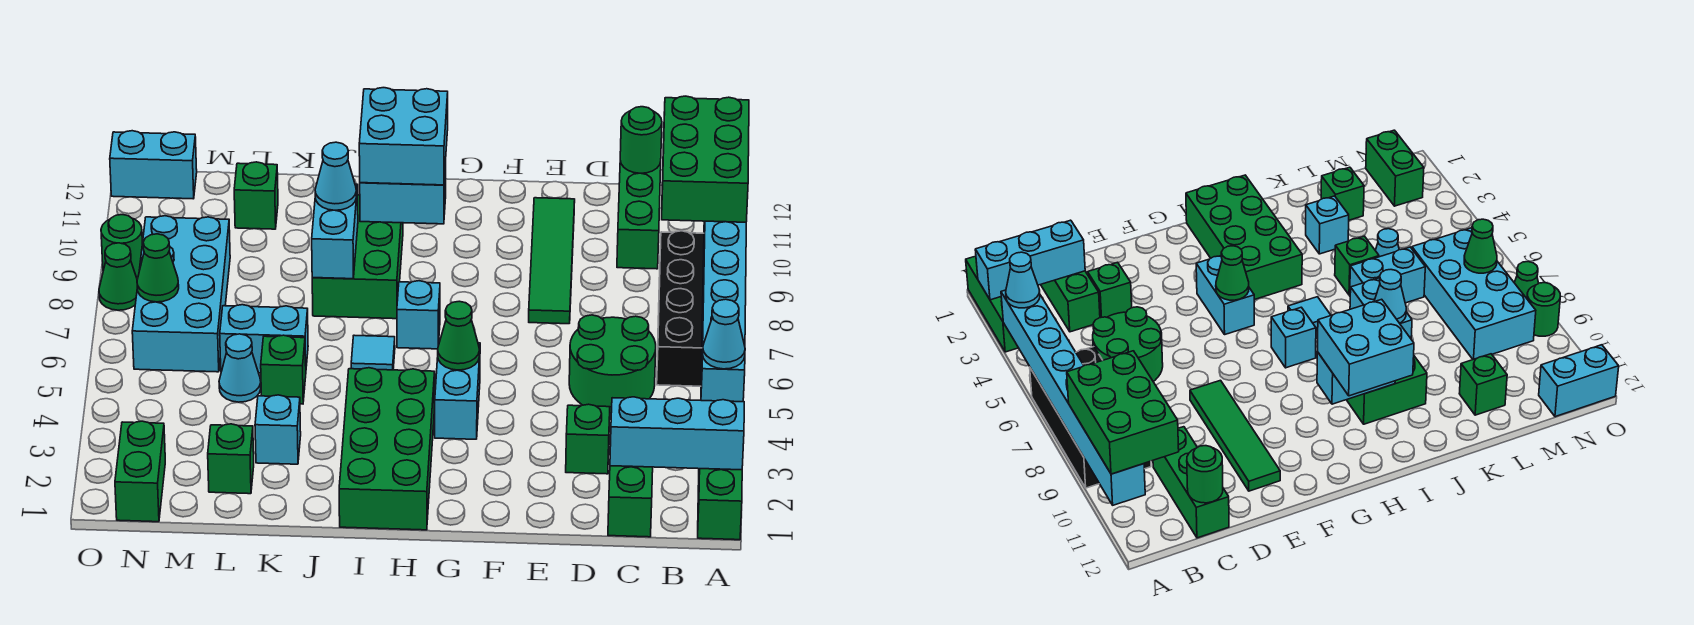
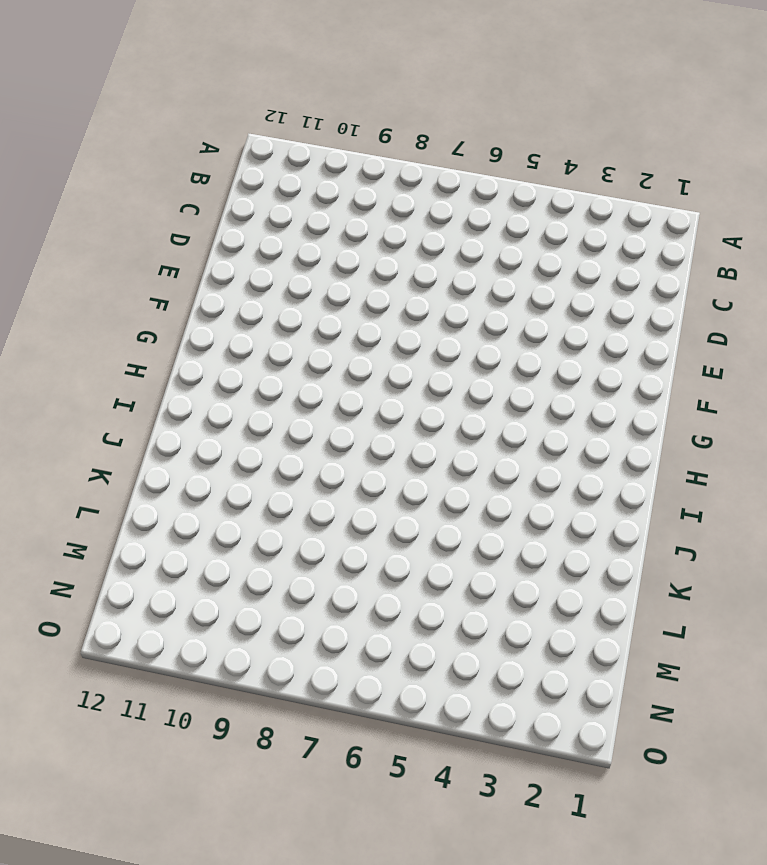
none -> green 1x3 brick [698,469,742,540]
none -> black 2x4 brick [657,231,704,386]
none -> green 1x3 brick [608,466,653,537]
none -> green 2x2 round brick [569,315,656,413]

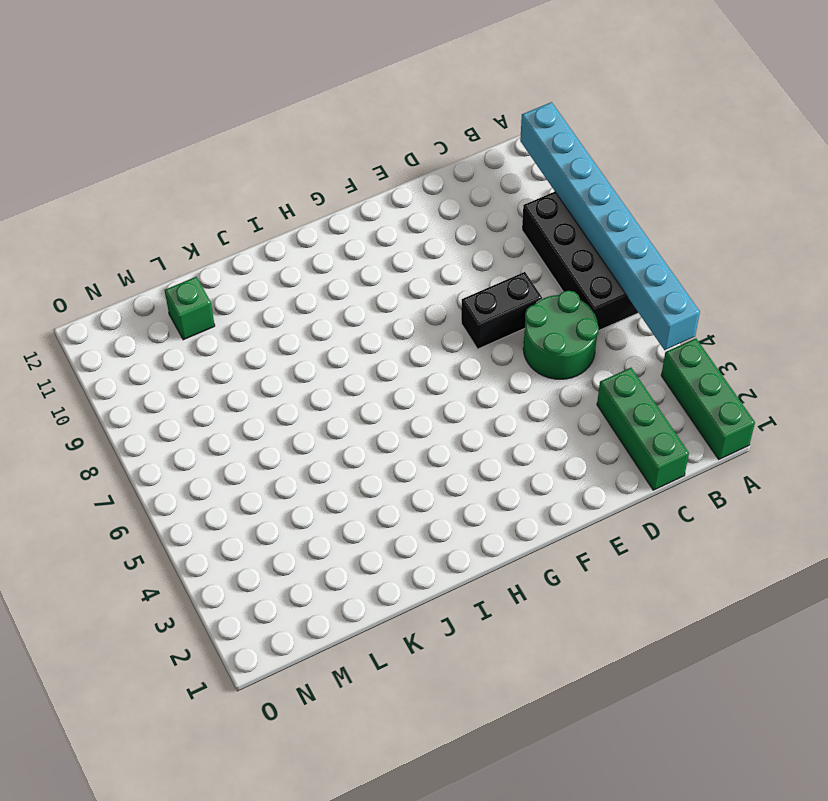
black 1x2 brick [461,272,542,349] -> none
none -> green 1x3 brick [617,161,661,269]
none -> green 1x1 brick [566,404,610,474]
none -> green 1x4 tile [529,198,575,324]
none -> cyan 1x2 brick [435,342,480,439]

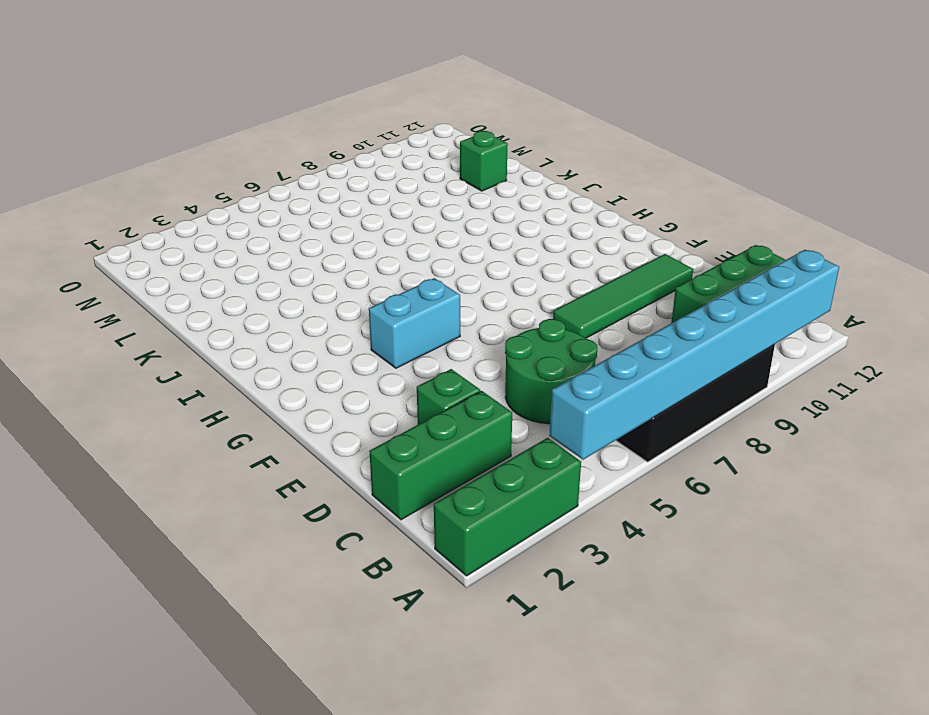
none -> green 2x4 brick [339,368,435,530]
none -> cyan 1x1 brick [397,281,440,349]
none -> cyan 1x1 tile [351,335,395,370]
none -> green 2x3 brick [312,195,403,319]

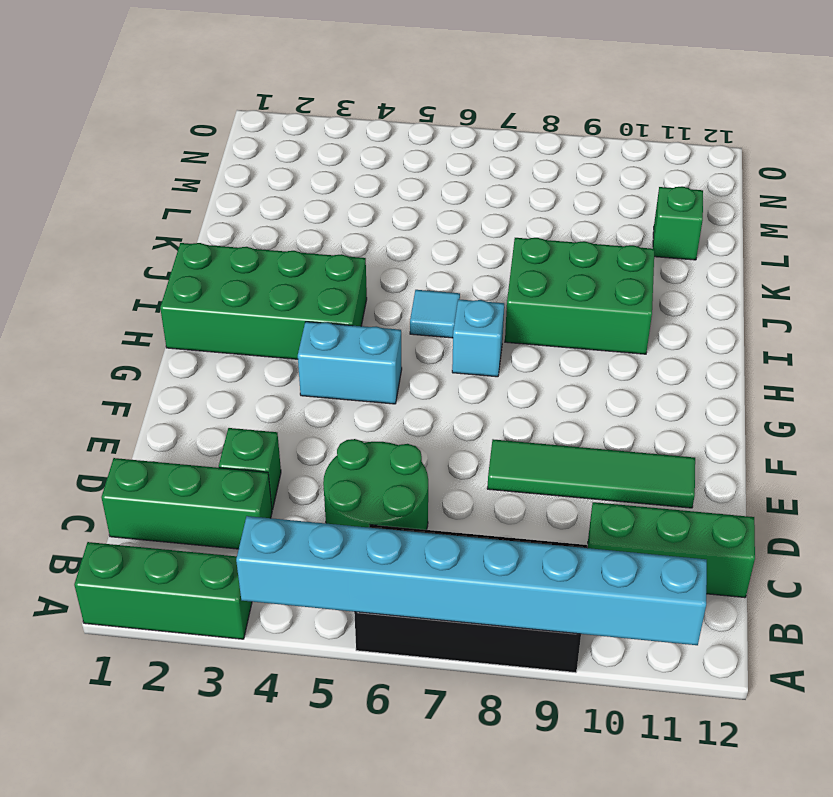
none -> cyan 1x1 brick [255,395,301,464]
none -> green 1x1 brick [261,335,306,404]
none -> cyan 1x2 brick [220,305,308,373]
none -> green 1x1 brick [208,424,254,494]

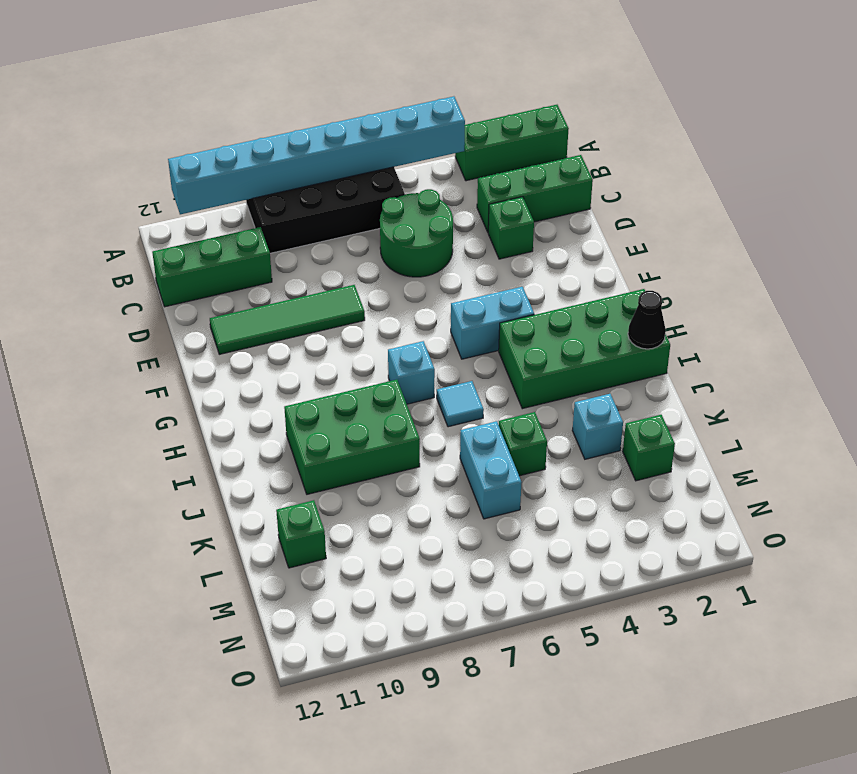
black 1x1 cone [628,291,666,349] -> none
none -> cyan 1x1 cone [219,334,261,402]
none -> cyan 2x4 brick [132,216,230,372]
none -> green 1x2 brick [115,421,165,522]
none -> cyan 1x2 brick [110,131,197,199]

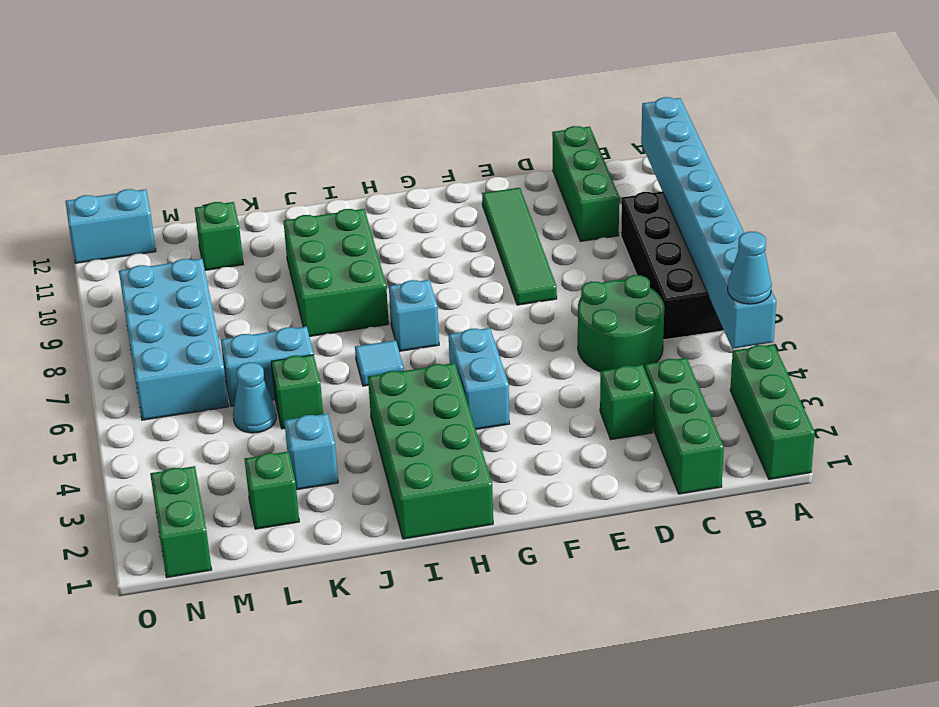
none -> green 1x1 cone [99,243,137,310]
none -> green 1x1 round brick [101,215,142,278]
none -> cyan 1x3 brick [610,397,744,470]
none -> green 1x1 round brick [620,107,662,173]

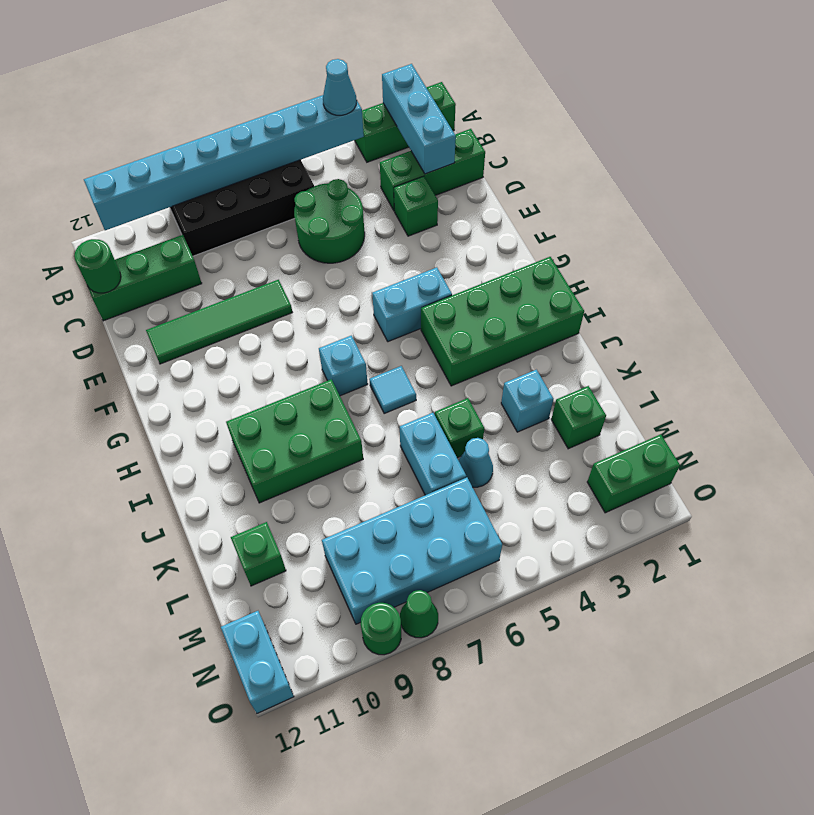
none -> green 1x1 cone [438,301,480,370]
none -> cyan 1x2 brick [360,162,446,224]
none -> cyan 1x2 brick [312,183,358,279]
none -> green 1x1 cone [137,234,179,302]

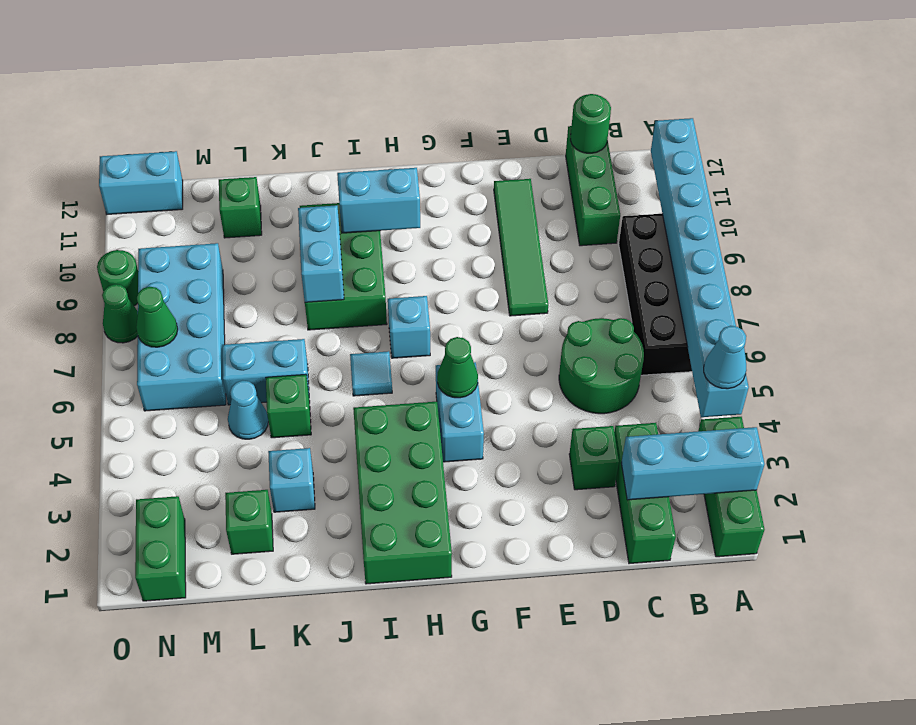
none -> green 2x3 brick [662,96,749,222]
none -> cyan 2x2 brick [359,88,448,185]
none -> cyan 1x1 cone [315,142,356,210]

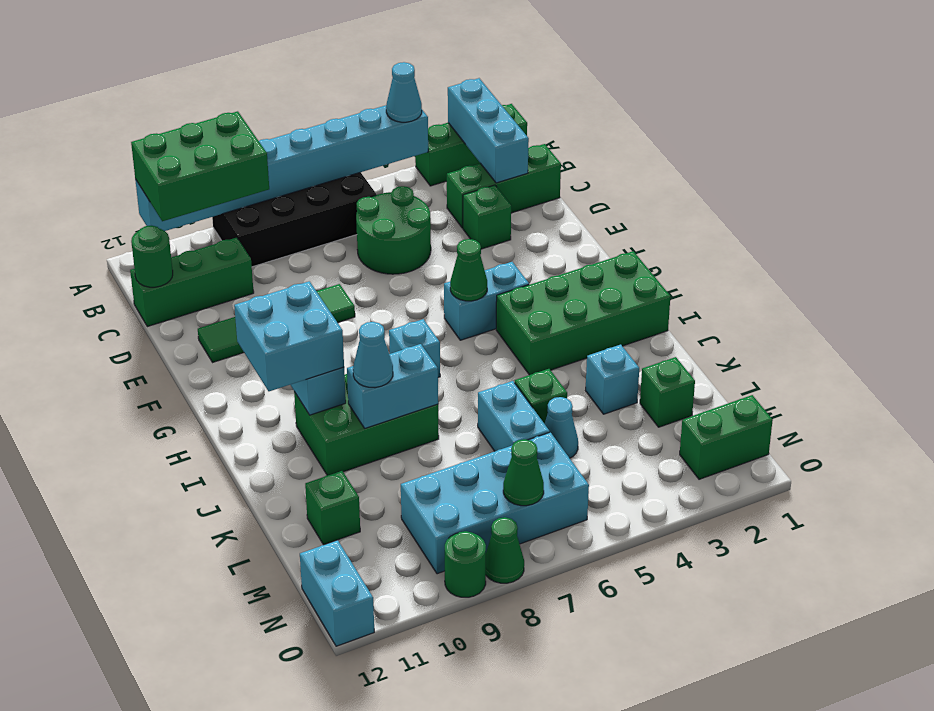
none -> cyan 1x1 tile [351,335,395,370]

